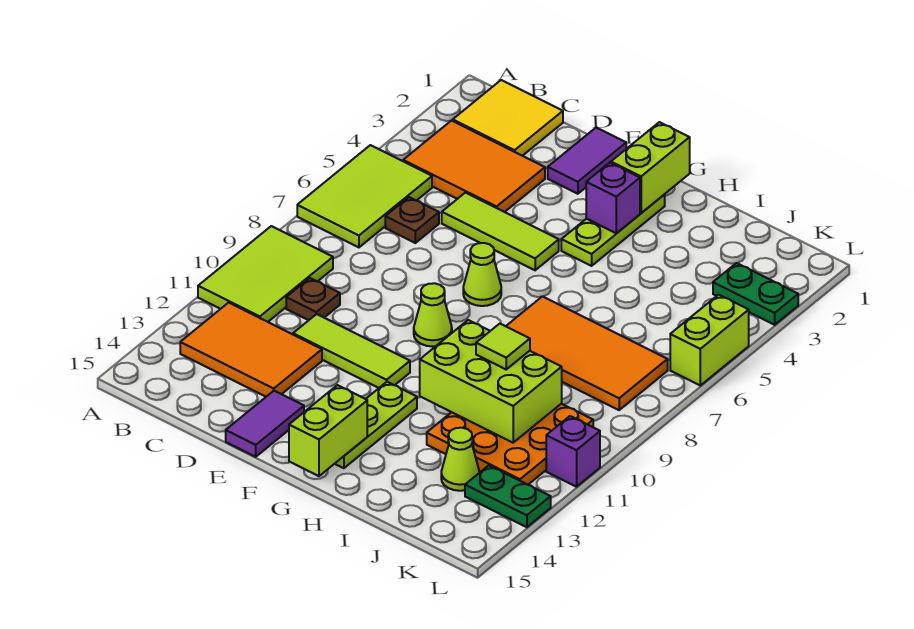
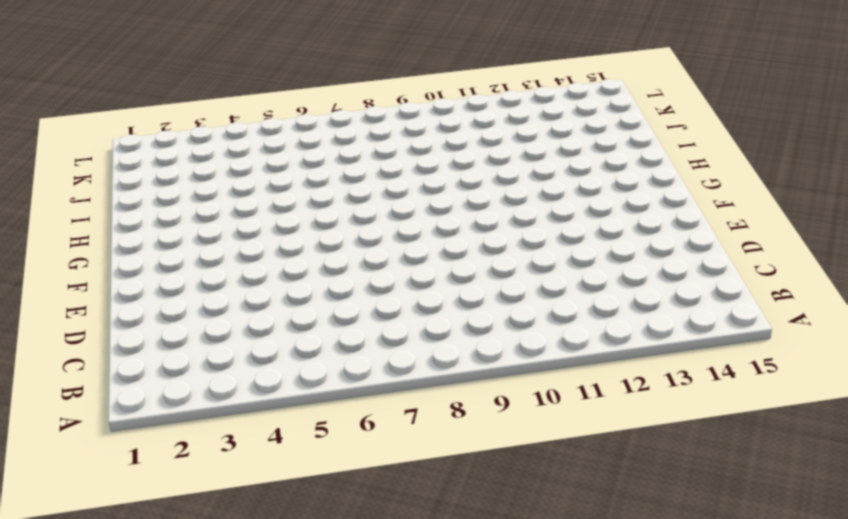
none -> lime 2x3 tile [297,145,432,247]
none -> lime 2x3 tile [198,226,333,322]
none -> yellow 2x2 tile [453,80,563,156]

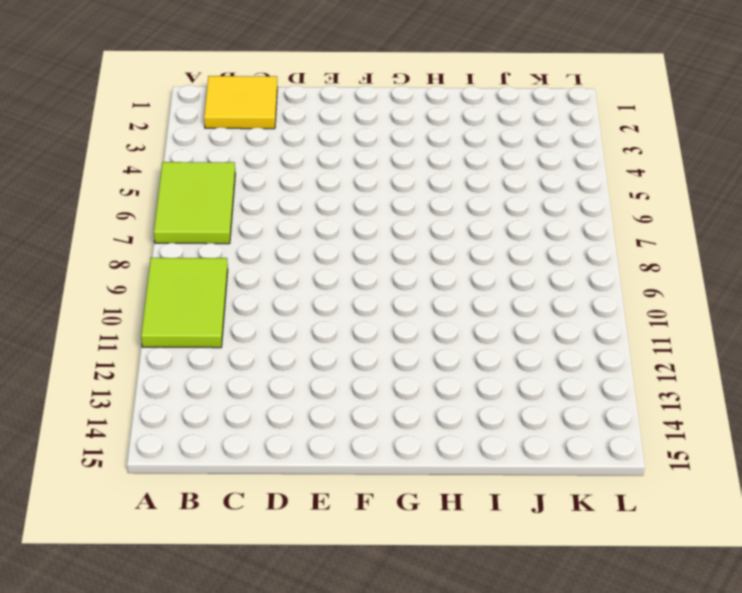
none -> orange 2x3 tile [403,121,545,212]
none -> orange 2x3 tile [180,303,322,397]
none -> brown 1x1 plate [385,197,439,243]

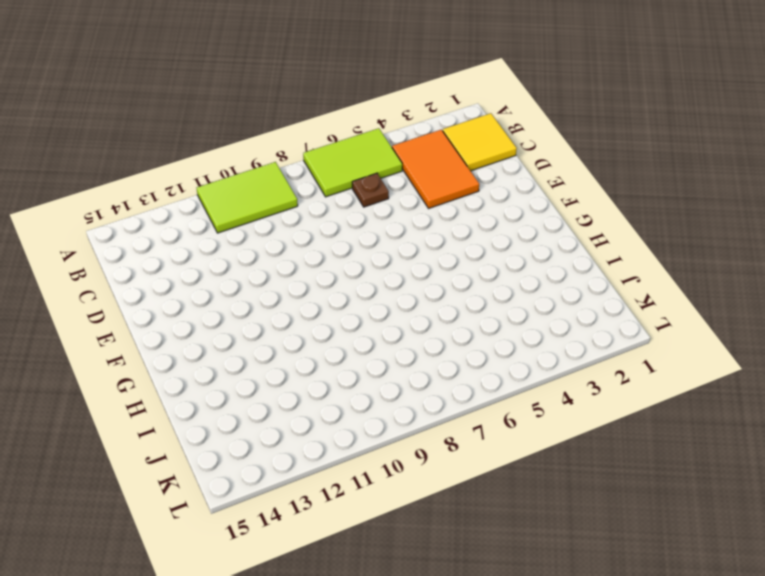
none -> orange 2x3 tile [180,303,322,397]
none -> brown 1x1 plate [286,278,340,320]
none -> lime 1x3 tile [442,193,559,270]

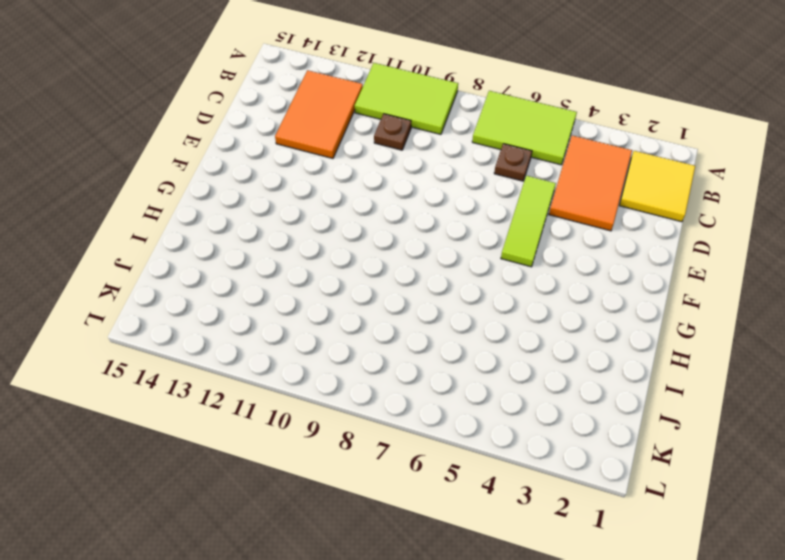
none -> lime 1x3 tile [293,314,410,388]
none -> purple 1x2 tile [548,128,626,194]
none -> purple 1x2 tile [226,391,304,457]

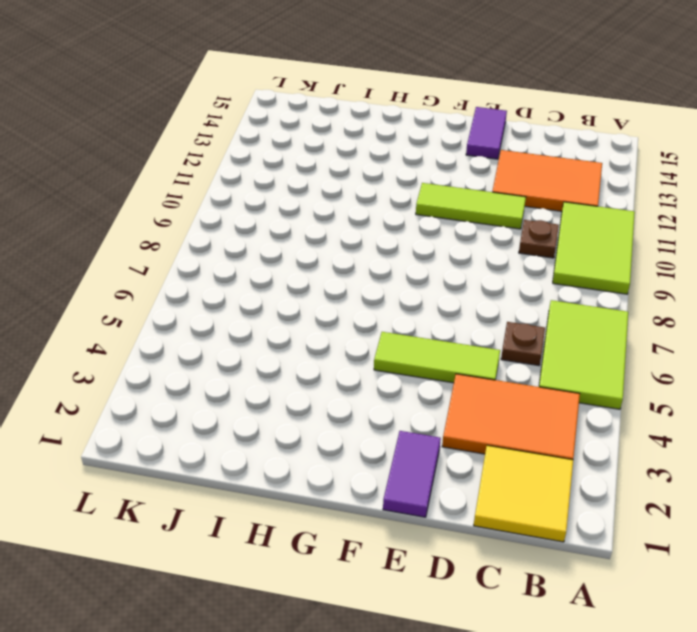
none -> lime 1x1 cone [463,243,501,306]
none -> lime 1x1 cone [414,283,452,346]
none -> lime 1x3 plate [561,195,665,266]

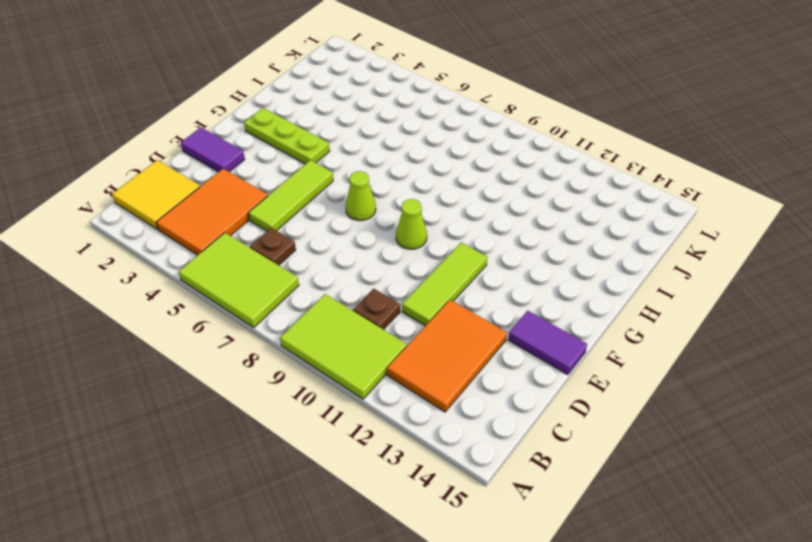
none -> lime 1x3 plate [335,382,417,468]
none -> orange 2x4 tile [506,297,668,410]
none -> orange 3x3 plate [427,404,593,485]

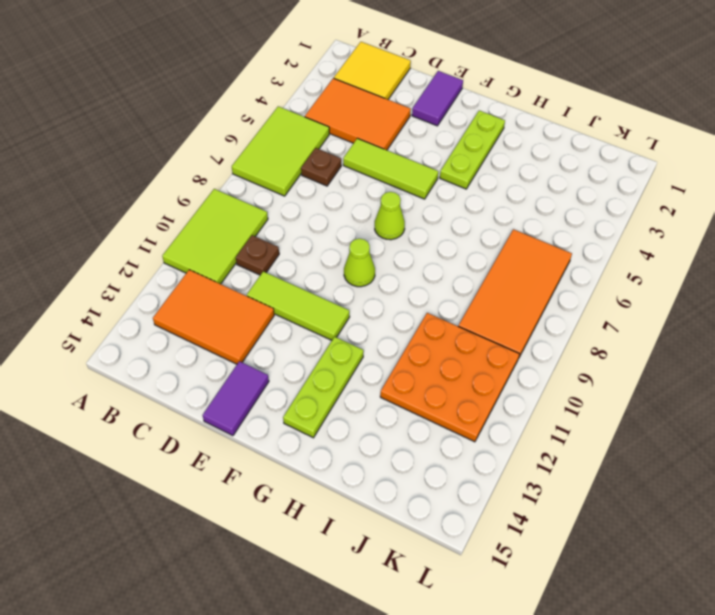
orange 2x4 tile [458,229,572,359] -> orange 2x4 tile turned to [506,297,668,410]
none -> lime 1x1 cone [441,428,479,491]
none -> green 1x2 plate [713,263,798,325]
none -> green 1x2 plate [465,465,551,527]

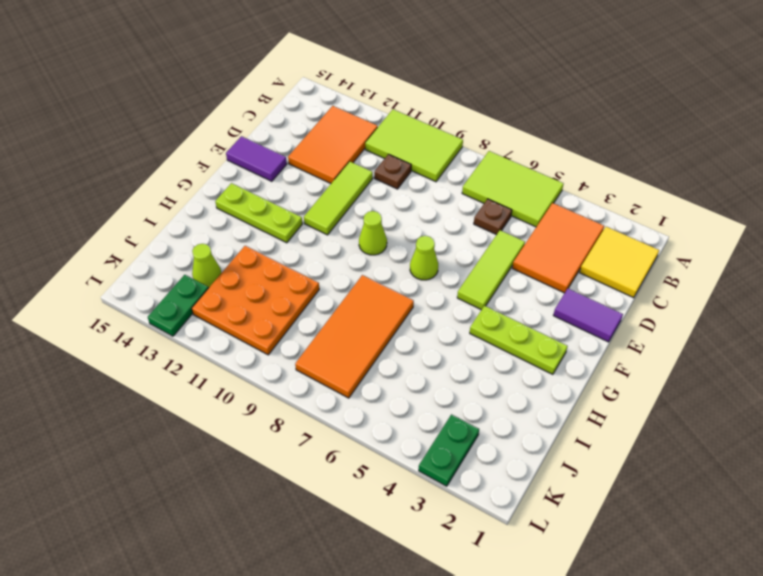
none -> lime 1x2 brick [670,295,749,385]
none -> purple 1x1 brick [546,416,600,487]
none -> lime 1x2 brick [611,122,690,213]

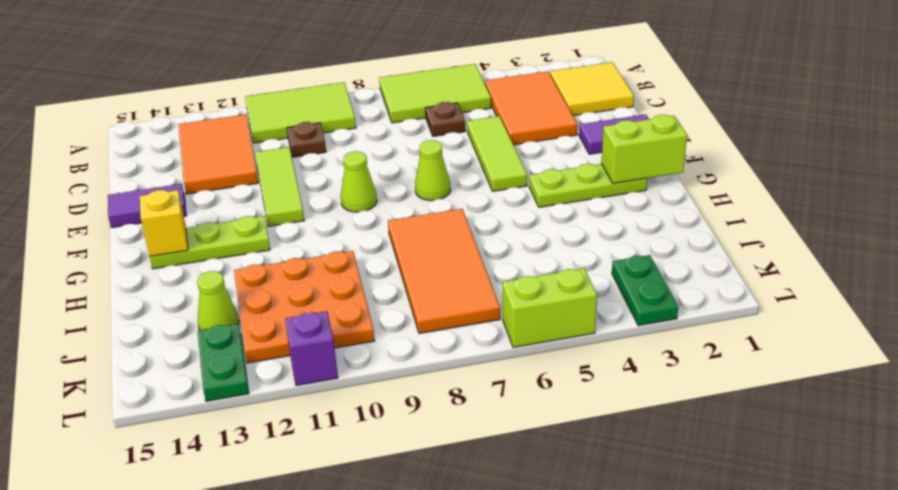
yellow 1x1 brick [140,190,188,256] -> lime 1x2 brick [289,385,367,476]
none -> purple 1x1 brick [586,163,640,233]
none -> lime 2x3 brick [420,320,562,443]
none -> lime 1x1 tile [476,324,530,369]

